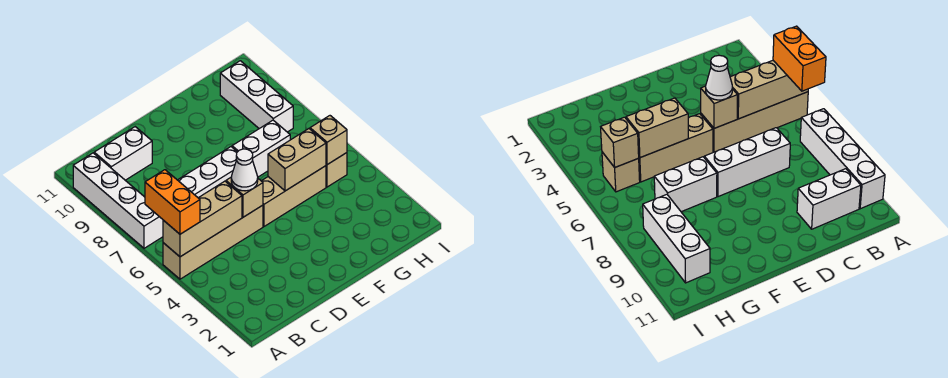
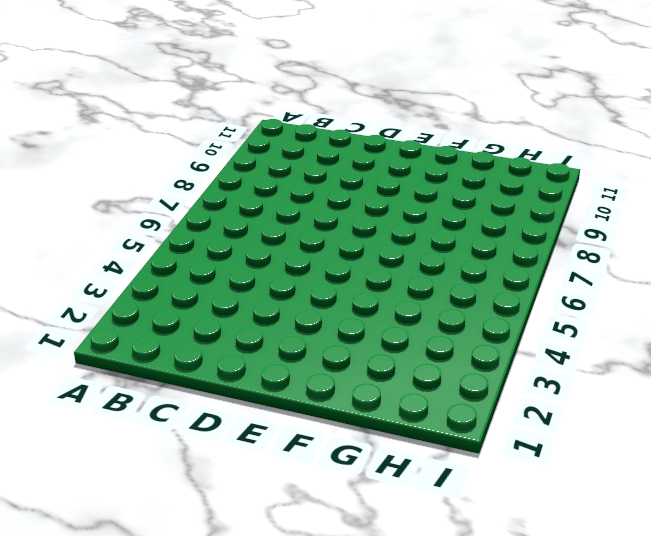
none -> tan 1x4 brick [163,205,263,279]
none -> white 1x4 brick [73,153,163,248]
none -> white 1x2 brick [94,127,152,180]

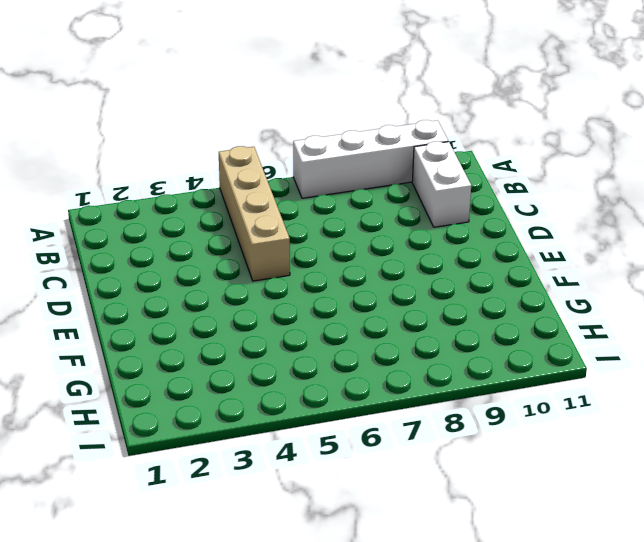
none -> white 1x3 brick [178,147,237,198]
none -> tan 1x3 brick [262,166,326,226]
none -> white 1x2 brick [232,120,290,177]

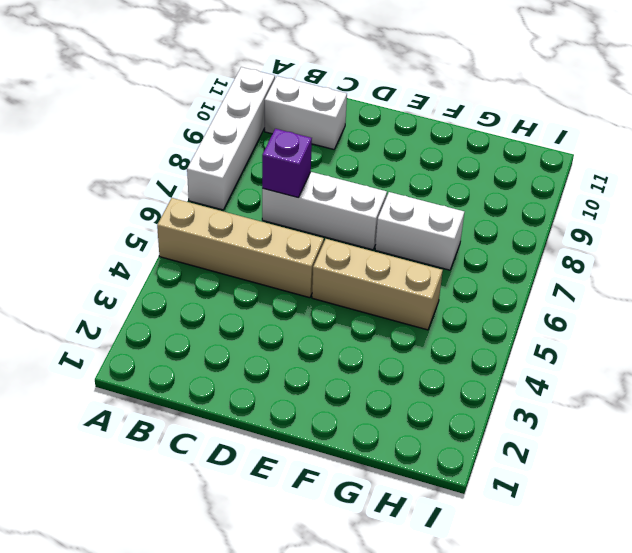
purple 1x1 brick [262,129,312,197] -> none
none -> tan 1x1 brick [326,153,347,187]
none -> white 1x3 brick [220,61,293,132]
none -> tan 1x3 brick [163,181,242,257]

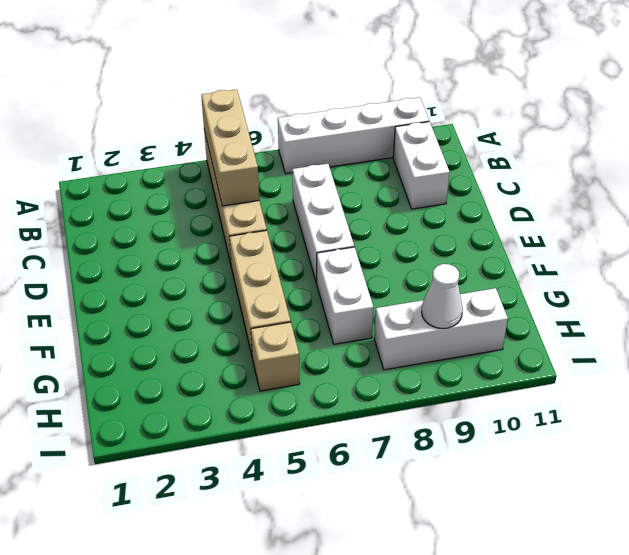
white 1x1 cone [422,264,463,328] -> white 1x1 cone moved to [231,149,258,191]
none -> tan 1x1 brick [226,178,263,217]
none -> tan 1x2 brick [268,129,326,191]
none -> tan 1x1 brick [310,116,347,165]

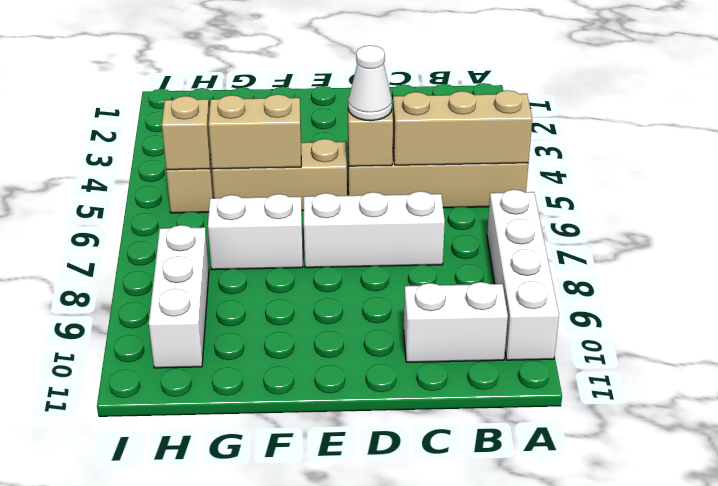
none -> orange 1x2 brick [145,170,200,234]

